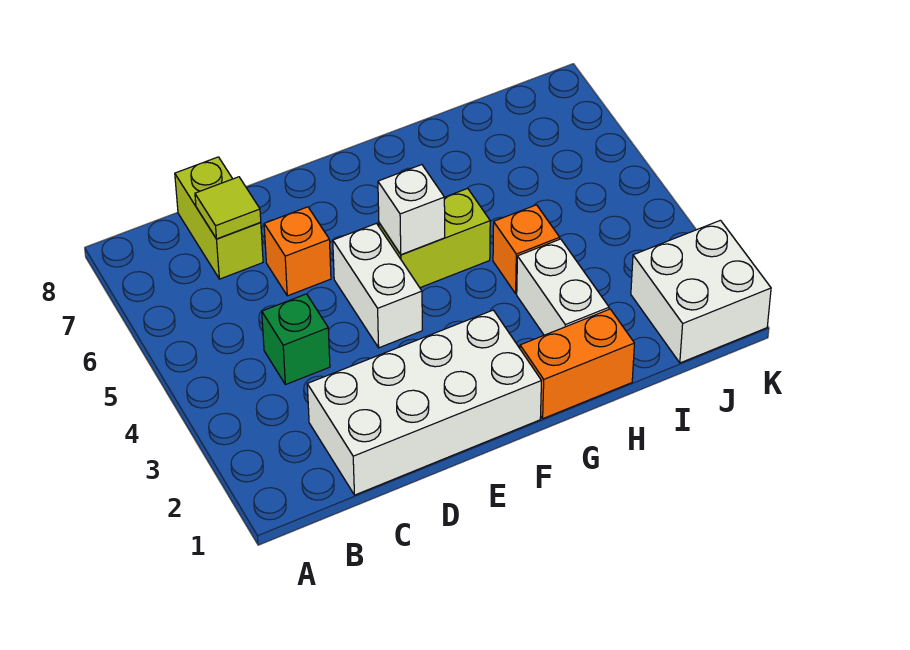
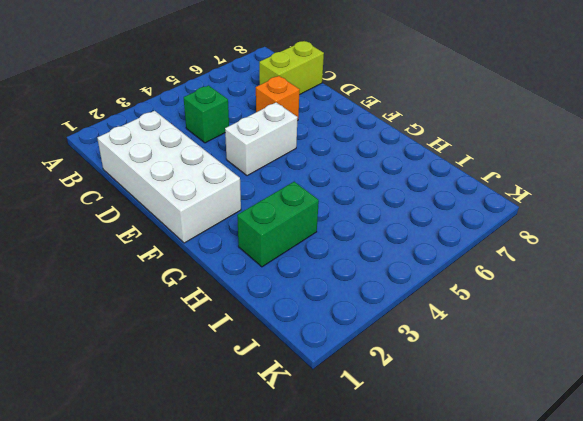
green 1x2 brick [237,182,319,267] -> white 1x2 brick [517,239,609,335]
none -> lime 1x2 brick [379,188,490,288]
none -> orange 1x2 brick [520,309,634,419]
none -> orange 1x1 brick [493,205,560,294]

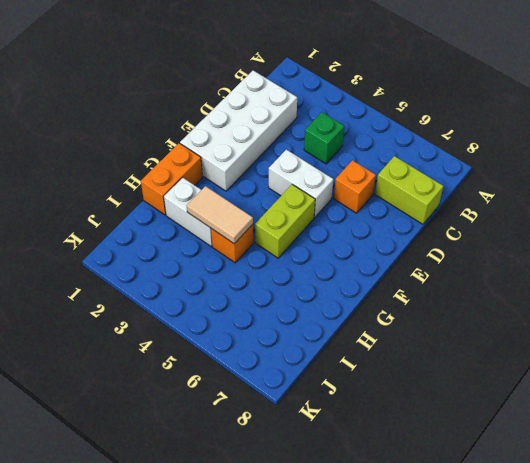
tan 1x2 tile [187,186,253,244] -> none
none -> white 2x2 brick [631,220,771,363]
none -> lime 1x1 tile [195,177,261,239]
none -> white 1x1 brick [378,165,445,255]

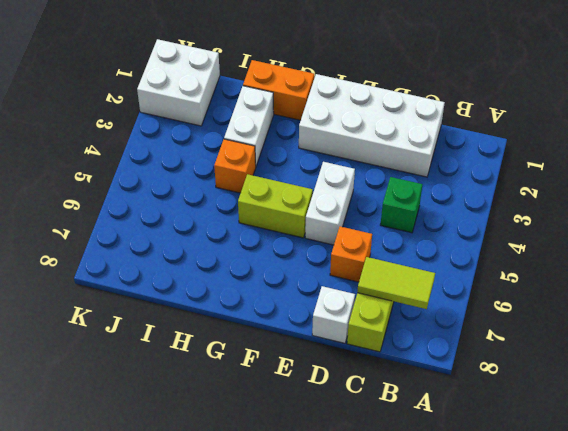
lime 1x2 tile [357,257,435,309] -> lime 1x1 tile [195,177,261,239]
white 1x1 brick [312,286,355,343] -> white 1x1 brick moved to [378,165,445,255]

